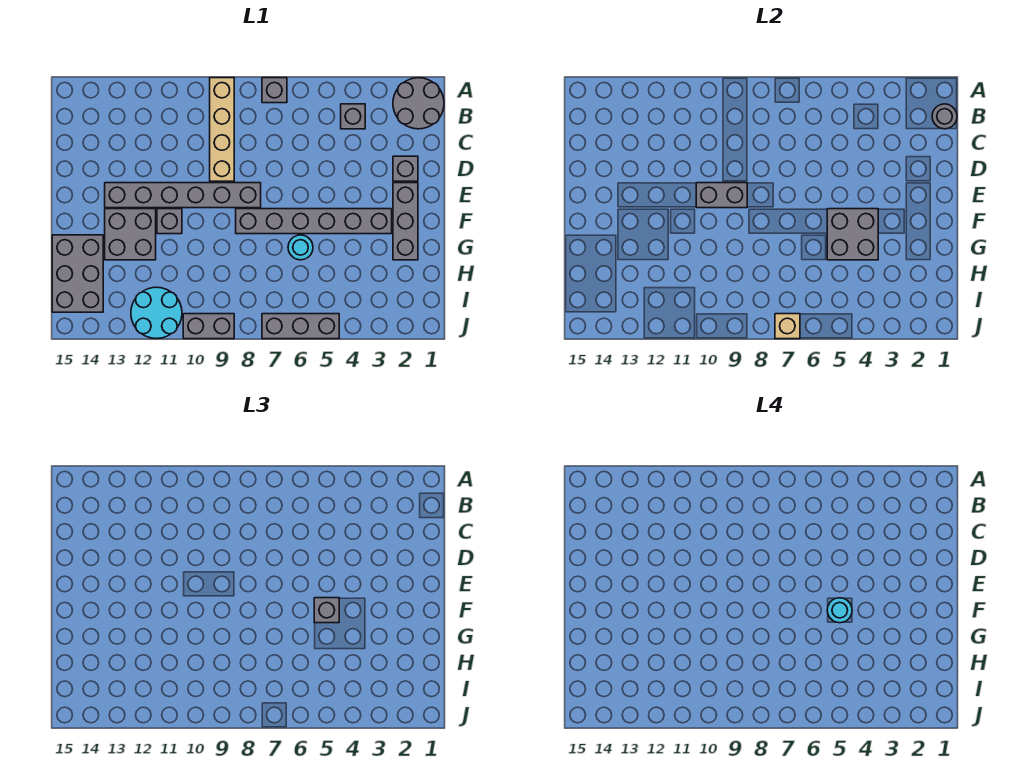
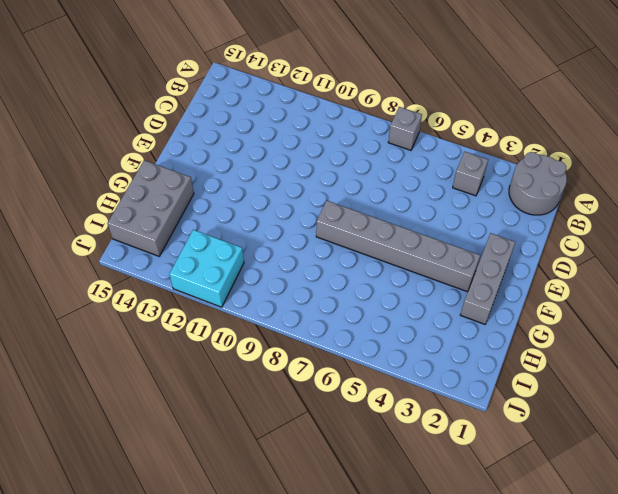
cyan 2x2 brick [169,230,244,307] -> cyan 2x2 round brick [131,287,182,339]
none -> tan 1x4 brick [210,78,234,181]
none -> grey 1x1 brick [393,156,418,181]
none -> grey 1x6 brick [105,183,261,208]

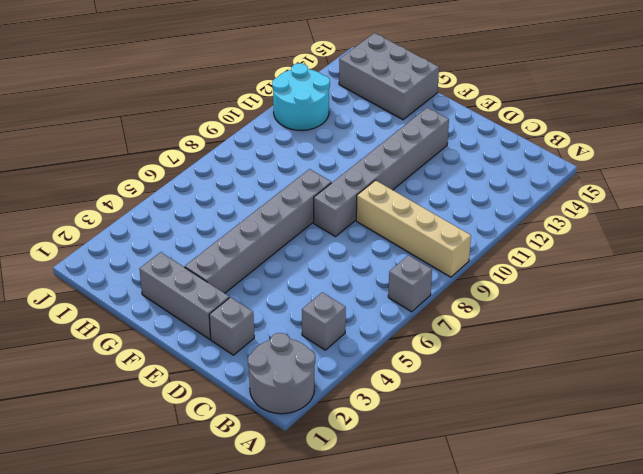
none -> grey 1x1 brick [157,209,182,234]
none -> grey 2x2 brick [105,209,156,260]
none -> cyan 1x1 round brick [288,235,313,260]

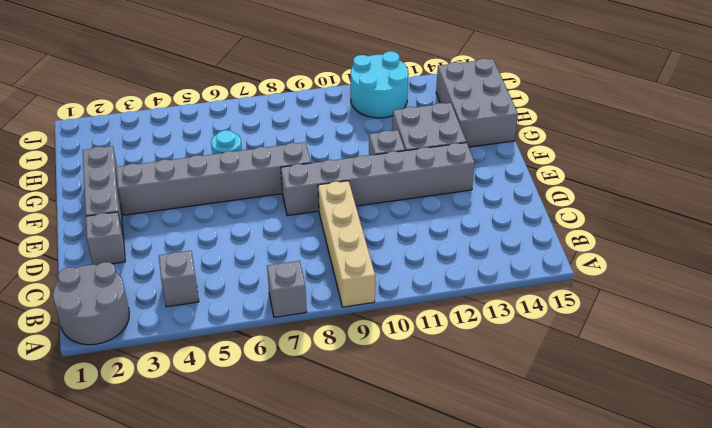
none -> grey 1x3 brick [262,314,339,339]
none -> grey 1x2 brick [183,314,234,339]
none -> grey 1x1 round brick [932,104,957,129]

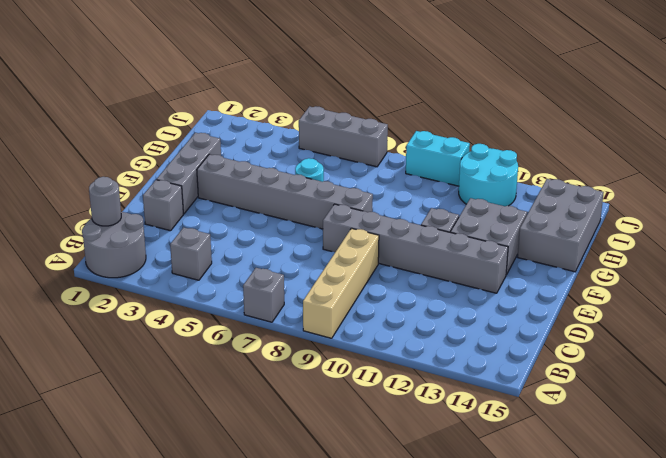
cyan 1x2 brick [406,131,470,186] -> grey 1x2 brick [183,314,234,339]
none -> grey 1x2 brick [696,183,747,208]
none -> grey 2x2 brick [827,209,878,260]
none -> tan 1x1 brick [775,314,800,339]

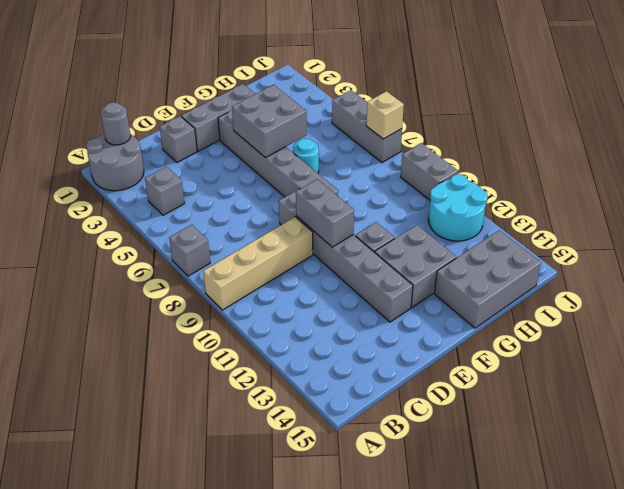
none -> grey 1x1 brick [314,598,339,623]
none -> cyan 1x1 round brick [827,598,852,623]

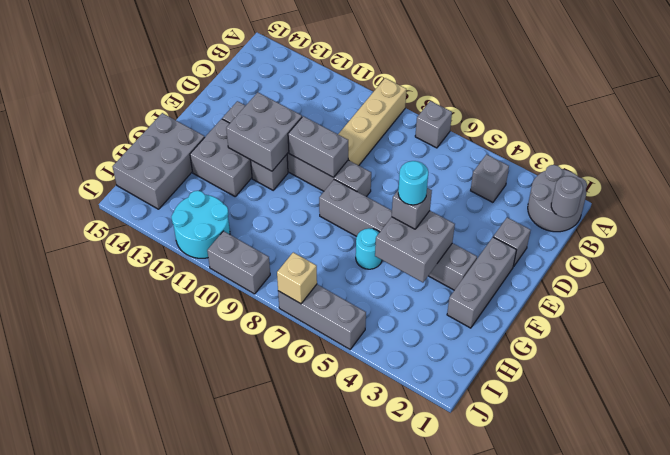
grey 2x2 brick [226,92,302,171] -> none

